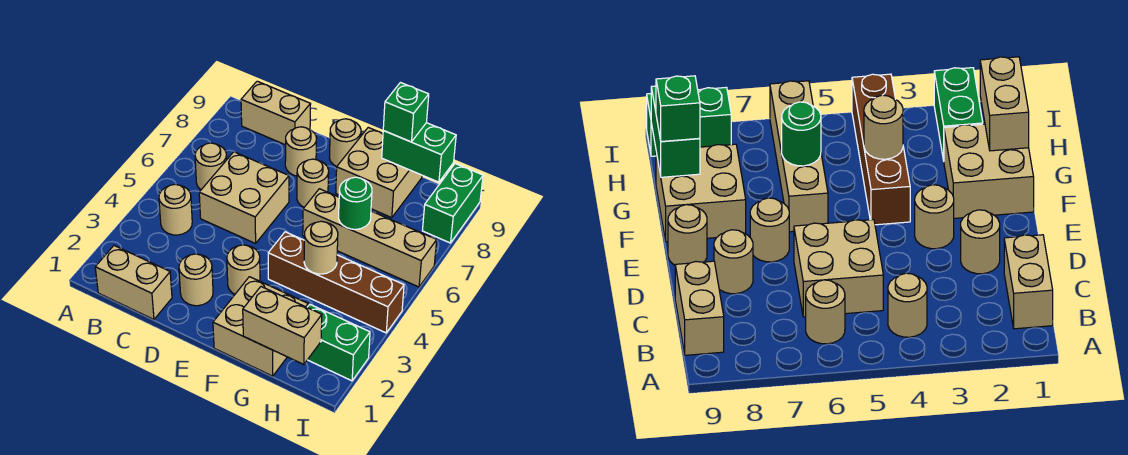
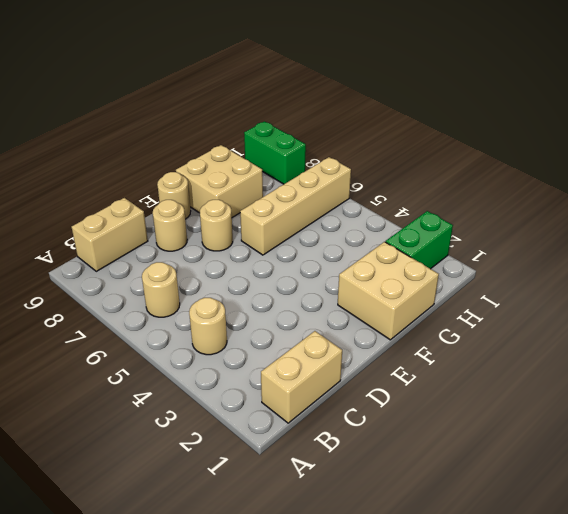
none -> tan 2x2 brick [199,152,289,243]
none -> tan 1x1 round brick [179,254,213,306]
none -> tan 1x1 round brick [227,245,260,294]

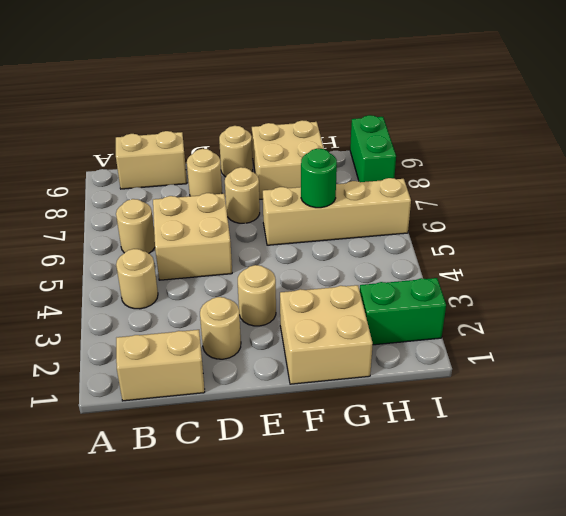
none -> brown 1x4 brick [268,232,404,333]
none -> tan 1x2 brick [243,287,322,365]
none -> tan 1x1 round brick [304,221,338,274]

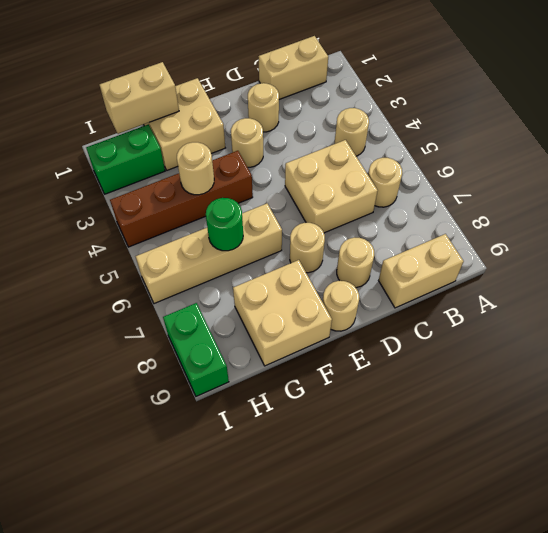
none -> green 1x2 brick [382,123,456,182]
none -> green 1x1 brick [383,83,429,142]

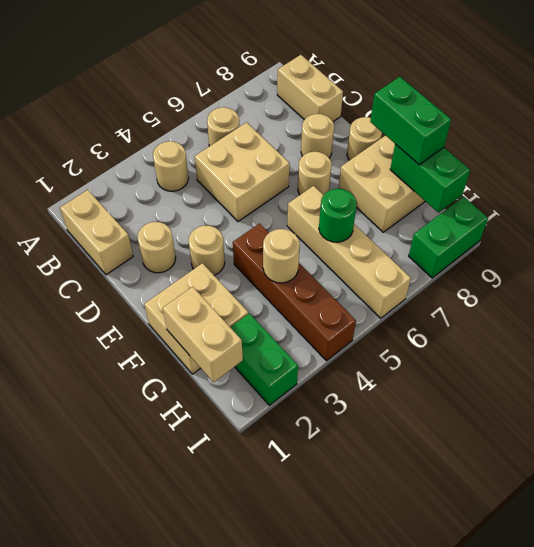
green 1x2 brick [370,77,451,165] -> green 1x1 brick [383,83,429,142]

